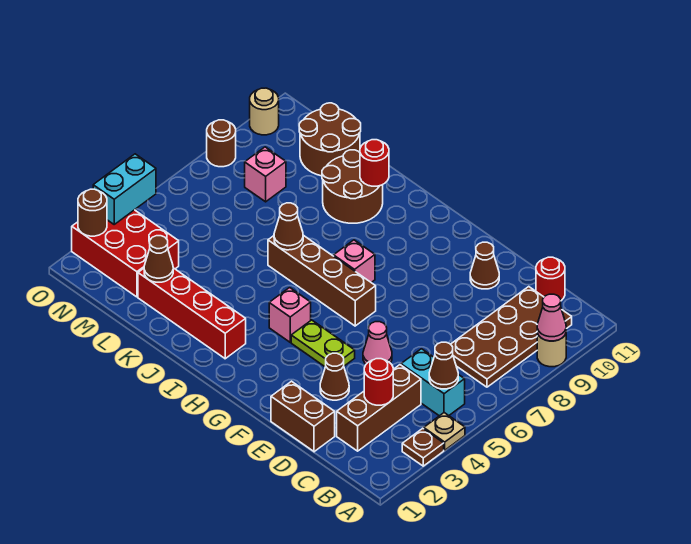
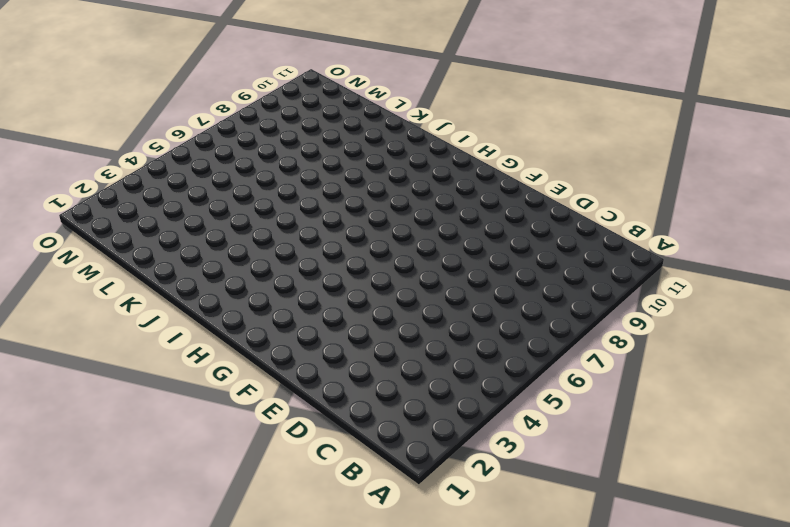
none -> brown 1x1 plate [402,428,444,466]
none -> tan 1x1 plate [424,413,465,450]
none -> tan 1x1 round brick [537,333,566,367]
none -> cyan 1x2 brick [401,349,465,416]

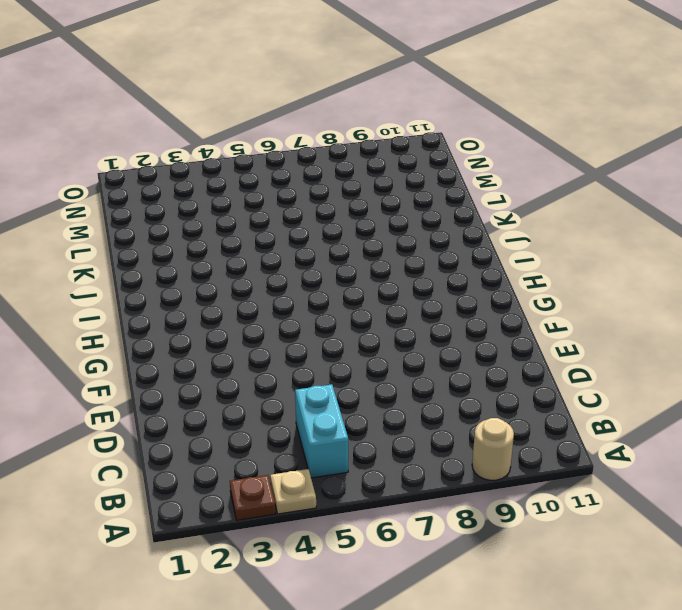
none -> brown 2x4 plate [451,287,572,387]
none -> brown 1x3 brick [337,365,421,451]
none -> red 1x1 round brick [536,257,565,301]
none -> brown 1x2 brick [271,381,335,452]

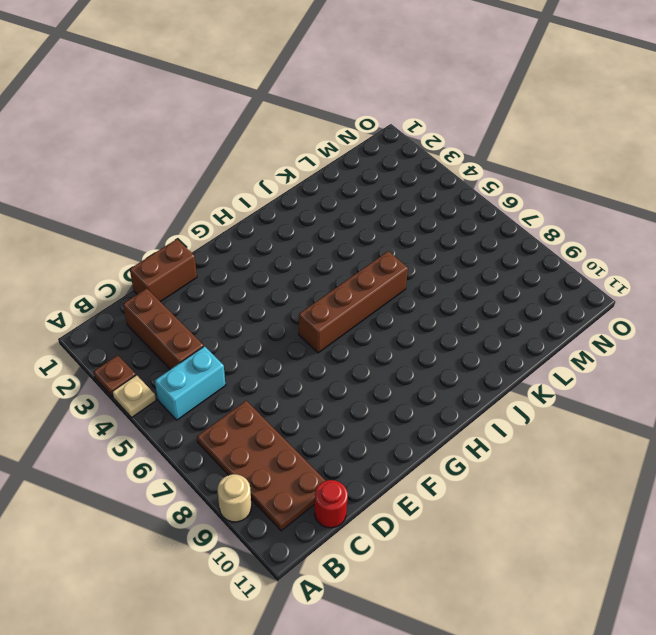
none -> brown 1x1 cone [320,353,349,400]
none -> pink 1x1 cone [363,322,392,364]
none -> brown 1x1 cone [470,242,499,289]
none -> lime 1x2 plate [291,320,355,367]

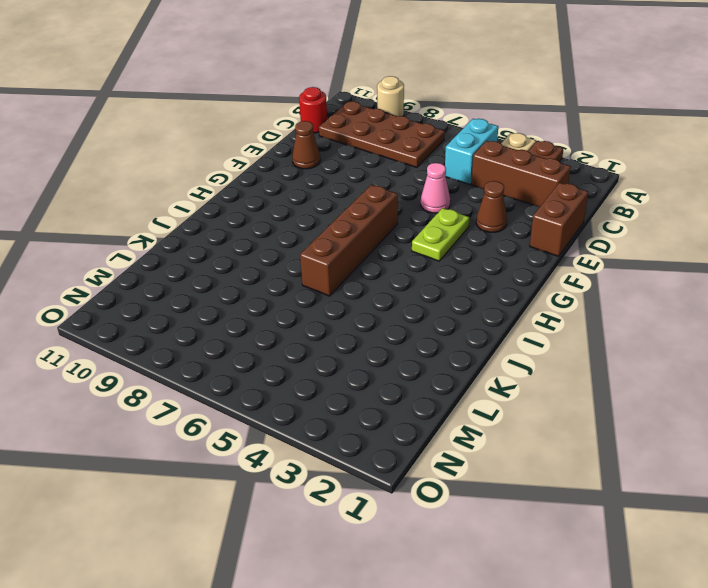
none -> pink 1x1 brick [269,288,311,342]
none -> pink 1x1 brick [334,240,375,282]
none -> red 1x4 brick [138,268,246,359]
none -> brown 2x2 round brick [322,150,383,223]

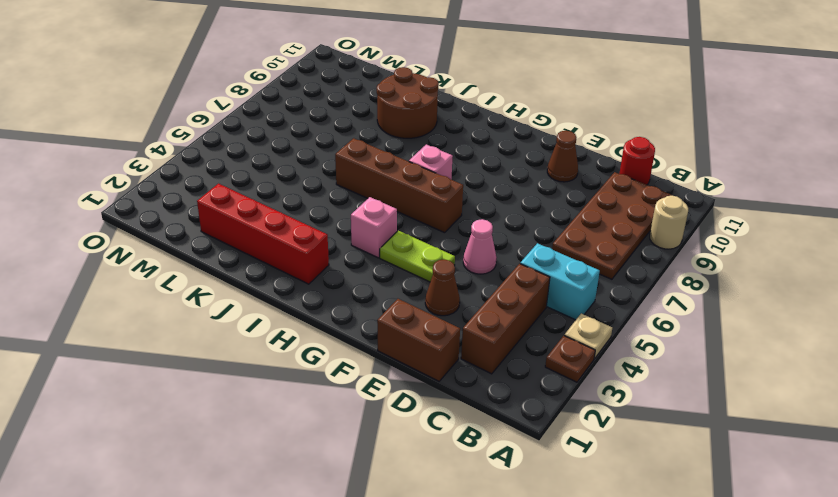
none -> brown 2x2 round brick [299,103,361,176]
none -> red 2x3 brick [72,210,179,297]
none -> pink 1x1 brick [245,147,286,202]
none -> brown 1x1 round brick [207,120,236,167]

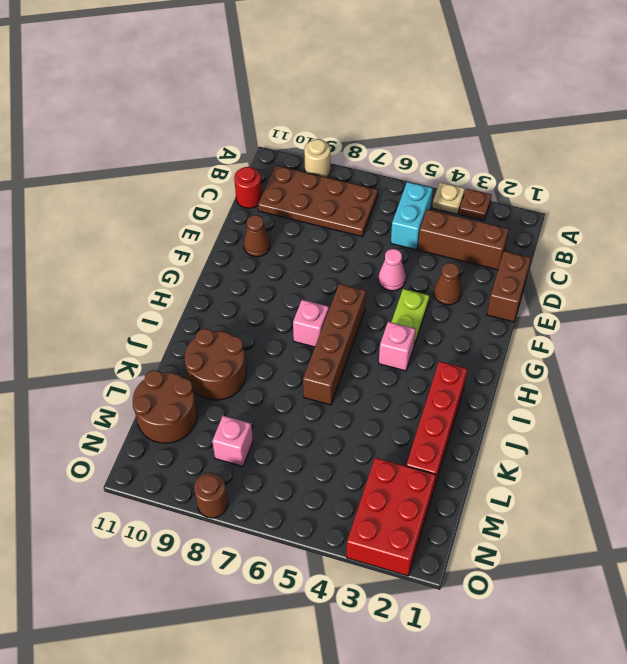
none -> tan 1x1 round brick [250,88,279,135]
none -> pink 1x1 cone [537,294,566,341]
none -> brown 1x1 cone [429,342,458,389]
none -> red 1x1 round brick [364,359,393,405]

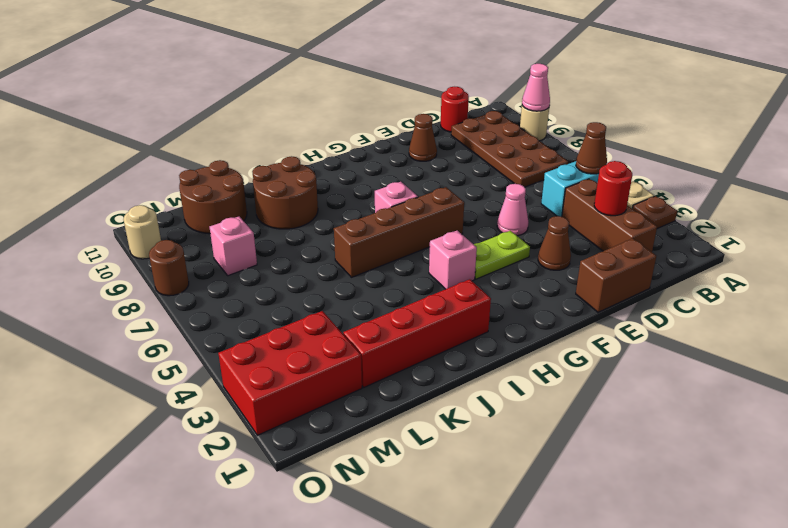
none -> brown 1x1 cone [274,203,303,250]
none -> red 1x1 round brick [360,140,389,186]
none -> brown 1x1 cone [144,236,173,282]
none -> brown 1x1 round brick [78,189,107,236]

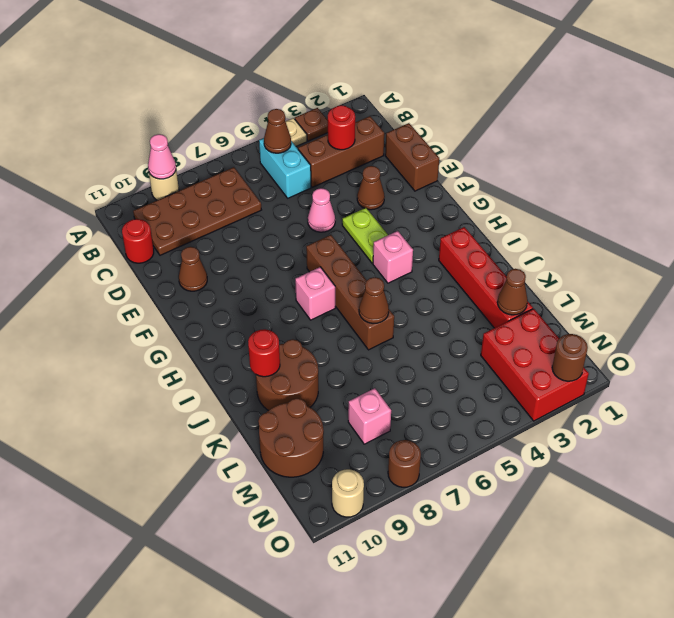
none -> cyan 1x2 brick [93,154,156,224]

